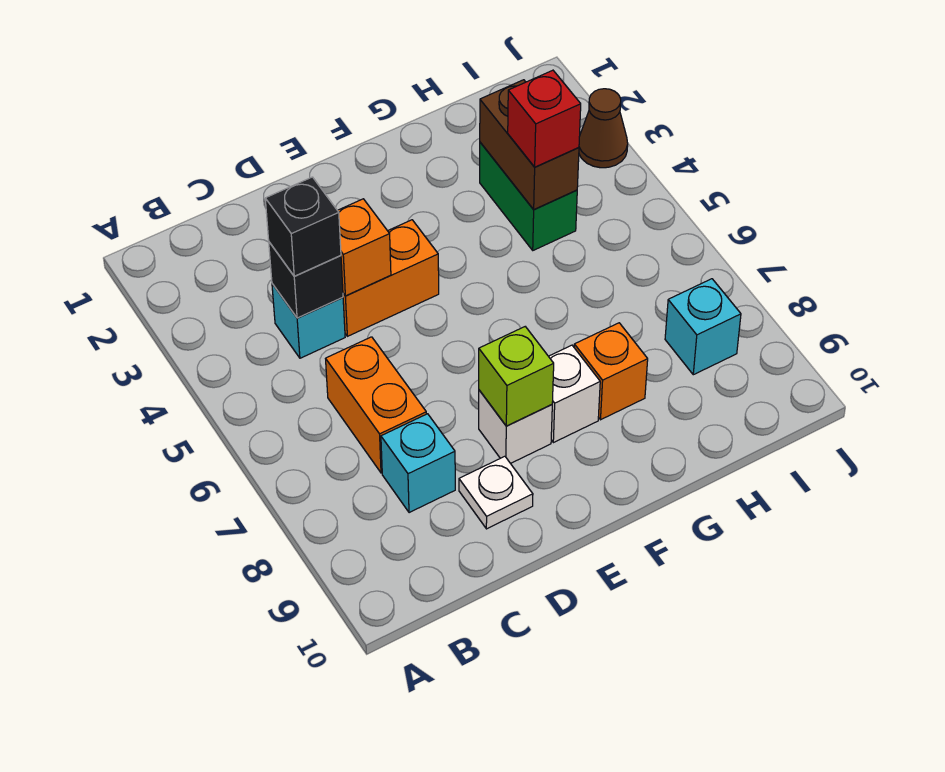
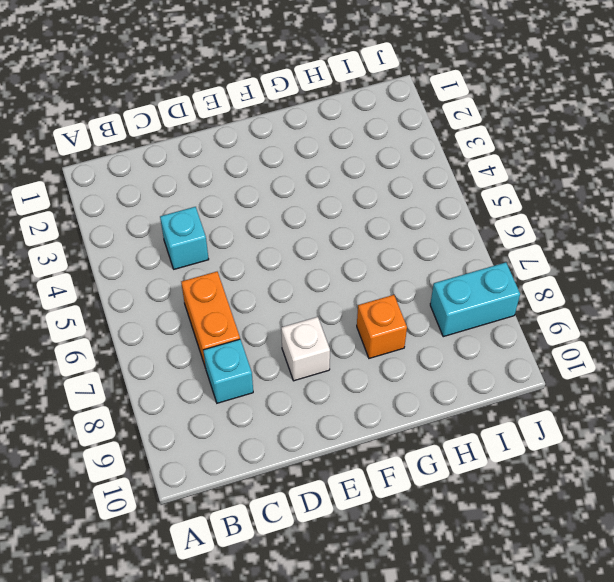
cyan 1x2 brick [430,262,520,337] -> cyan 1x1 brick [665,279,741,375]
none -> orange 1x2 brick [343,220,439,336]
none -> white 1x1 plate [459,456,533,529]
none -> white 1x1 brick [549,345,600,443]

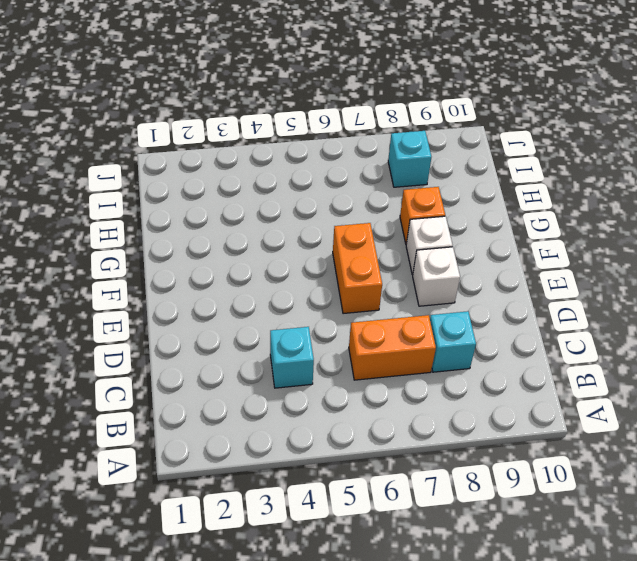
orange 1x2 brick [333,223,382,314] -> orange 1x2 brick moved to [343,220,439,336]
none -> white 1x1 plate [459,456,533,529]
none -> green 1x2 brick [480,142,577,250]
none -> brown 1x1 cone [579,89,628,168]

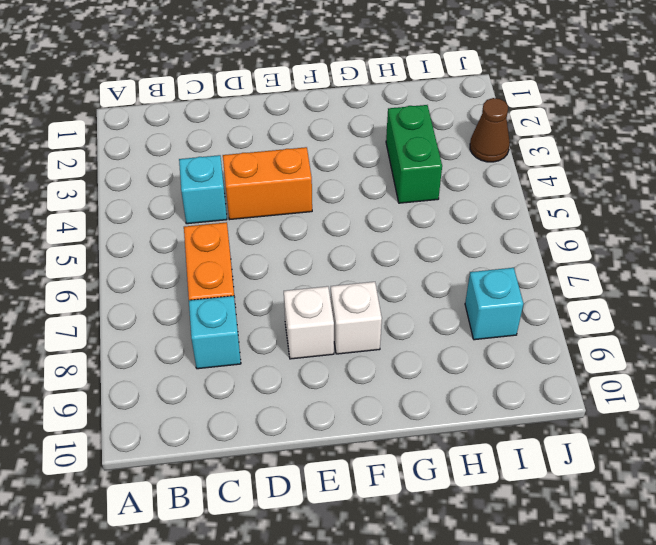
none -> white 1x1 plate [459,456,533,529]
none -> orange 1x1 brick [574,323,648,420]
none -> black 1x1 brick [269,242,343,318]

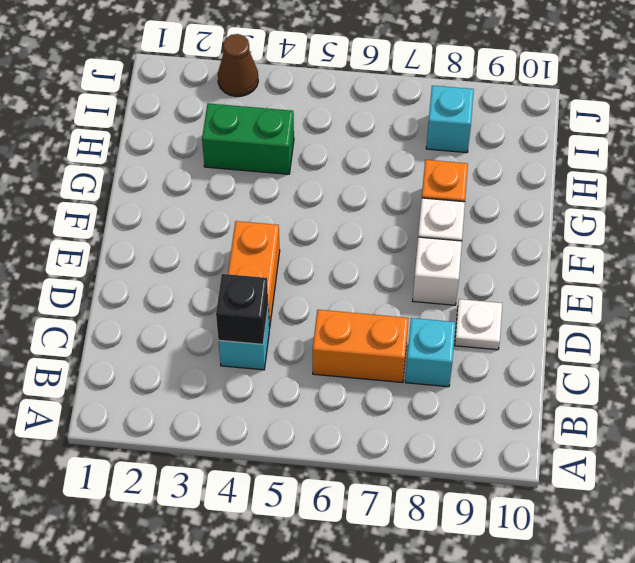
none -> orange 1x1 brick [338,199,391,296]
none -> lime 1x1 brick [479,327,554,426]
none -> brown 1x2 brick [480,80,579,210]

